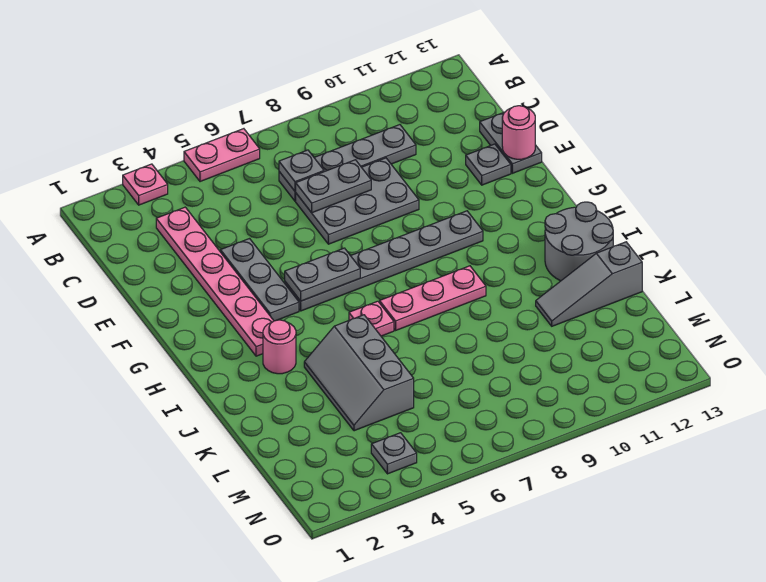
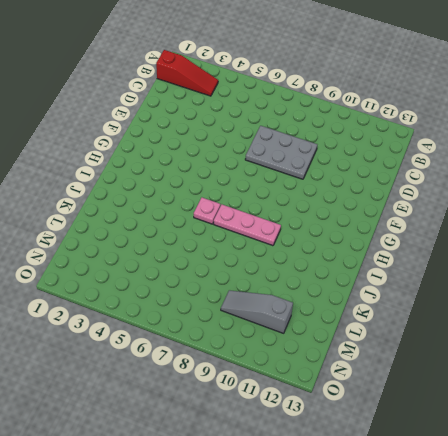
red 1x3 slope [156,50,218,96] -> none
grey 1x3 slope [221,290,293,333] -> grey 1x3 slope moved to [536,242,642,326]
none -> pink 1x1 plate [123,164,168,205]
none -> pink 1x2 plate [184,129,260,182]
none -> pink 1x6 plate [156,207,274,356]

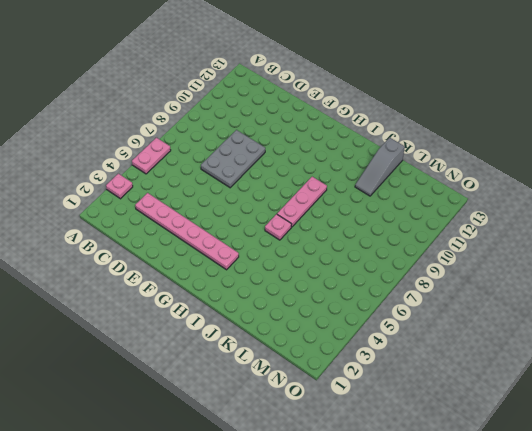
none -> grey 1x4 plate [279,125,416,201]
none -> grey 1x2 plate [480,112,542,173]
none -> grey 1x3 plate [220,239,299,321]

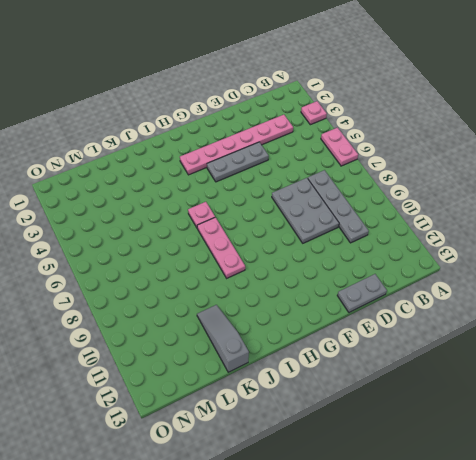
none -> grey 1x1 plate [466,144,511,185]
none -> grey 1x6 plate [285,211,483,311]
none -> pink 1x1 round brick [263,320,296,374]

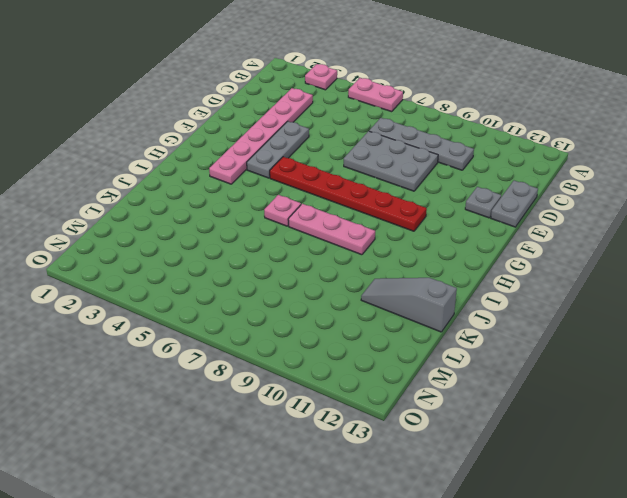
red 1x6 plate [270,157,427,231] -> grey 1x6 plate [285,211,483,311]
none -> pink 1x1 round brick [263,320,296,374]
none -> grey 2x2 round brick [545,202,613,281]
none -> grey 2x3 slope [304,315,414,431]

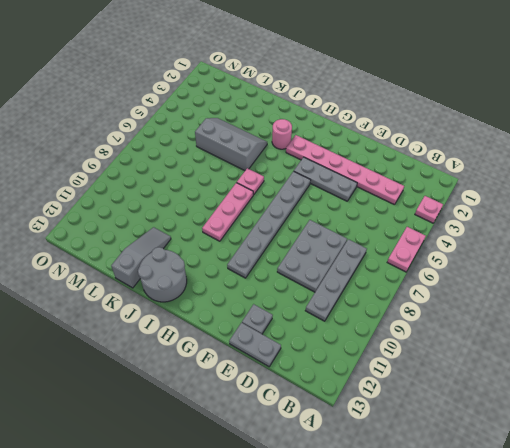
none -> grey 1x1 plate [371,433,417,474]
none -> grey 1x1 plate [279,150,324,191]
none -> grey 1x2 plate [296,160,371,213]

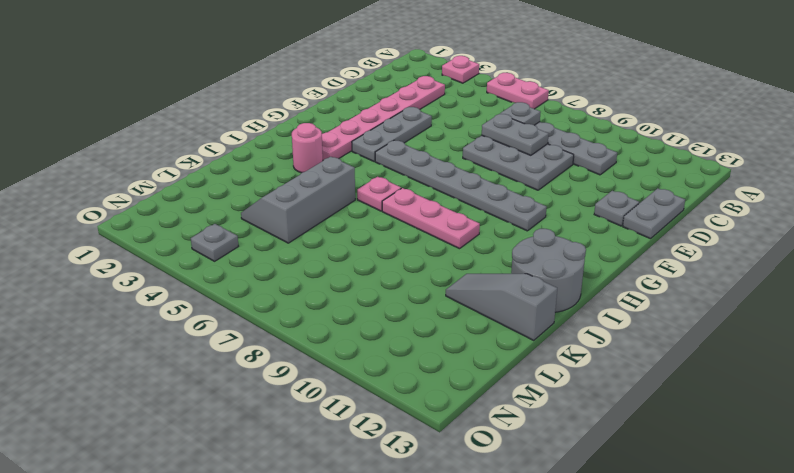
none -> pink 1x1 round brick [502,106,535,159]
none -> grey 1x2 plate [285,248,360,301]

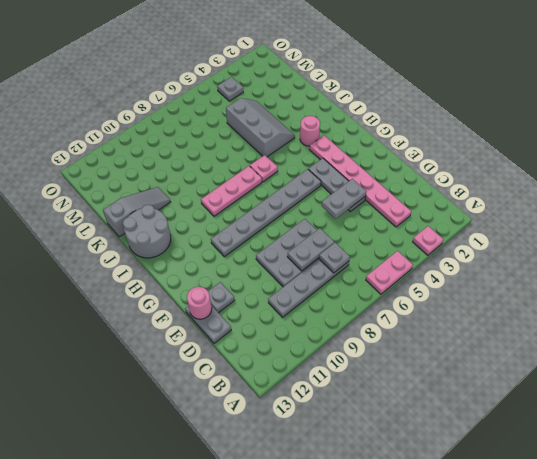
grey 1x2 plate [322,179,366,219] -> grey 1x2 plate moved to [285,248,360,301]

